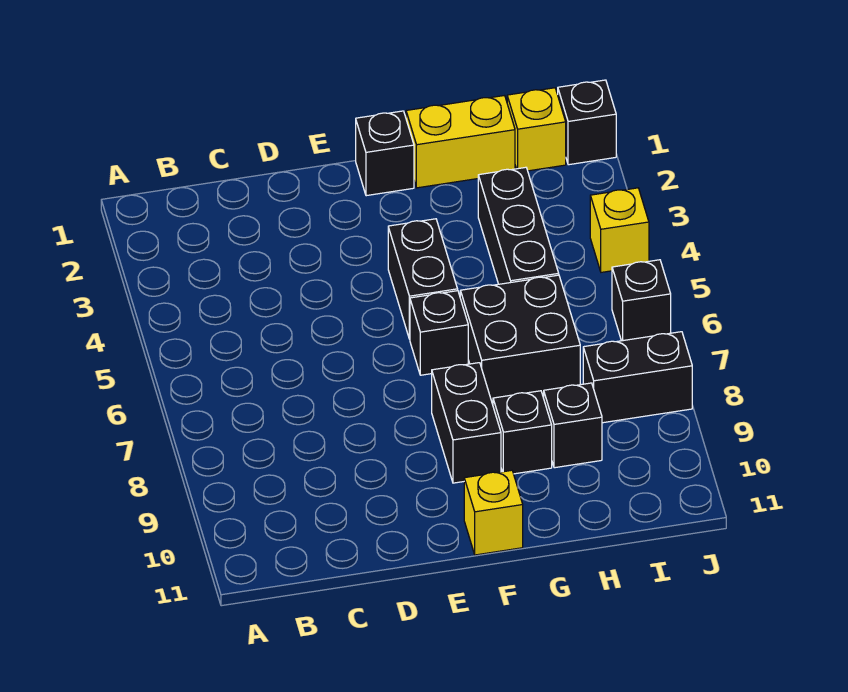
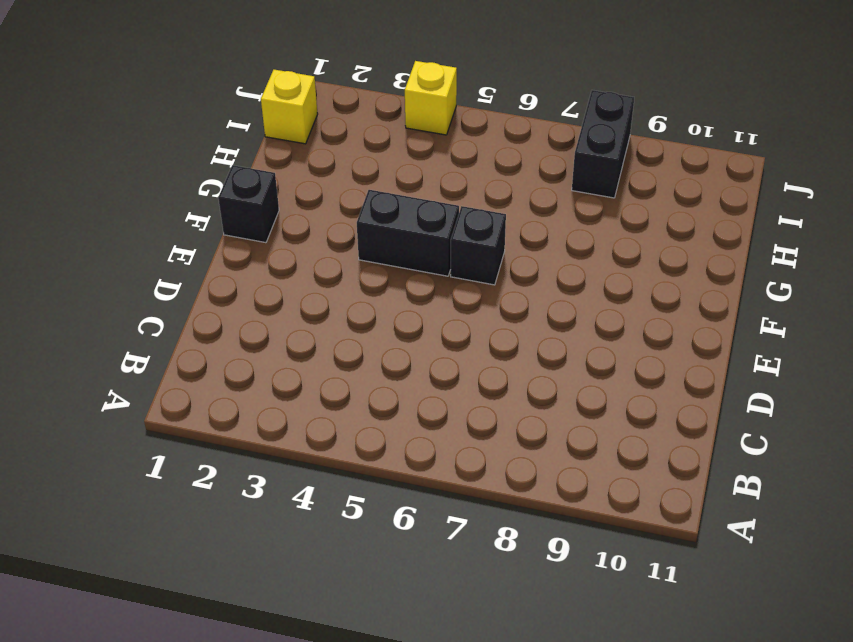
none -> black 1x2 brick [432,363,501,483]
none -> yellow 1x1 brick [464,470,523,555]
none -> yellow 1x2 brick [406,96,515,188]

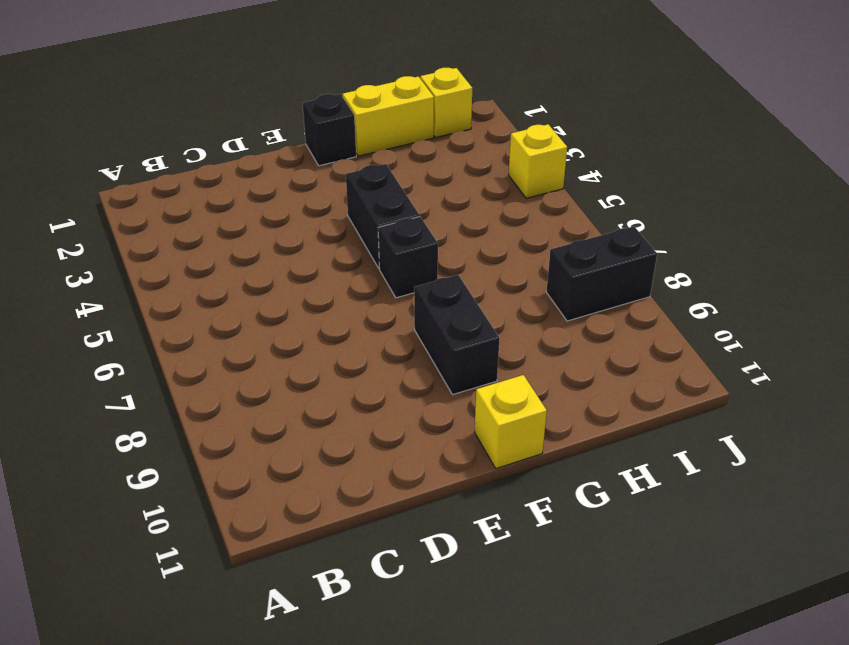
none -> black 2x2 brick [460,275,580,402]
none -> black 1x1 brick [493,391,552,474]
none -> black 1x3 brick [478,167,559,284]

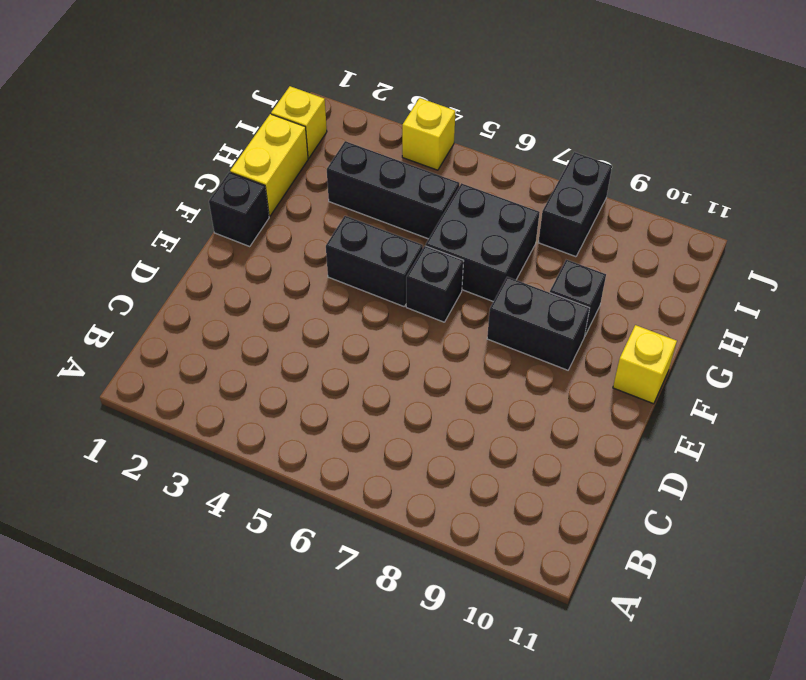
none -> black 1x1 brick [544,383,602,468]
none -> black 1x1 brick [558,80,616,165]
none -> black 1x1 brick [612,260,671,341]

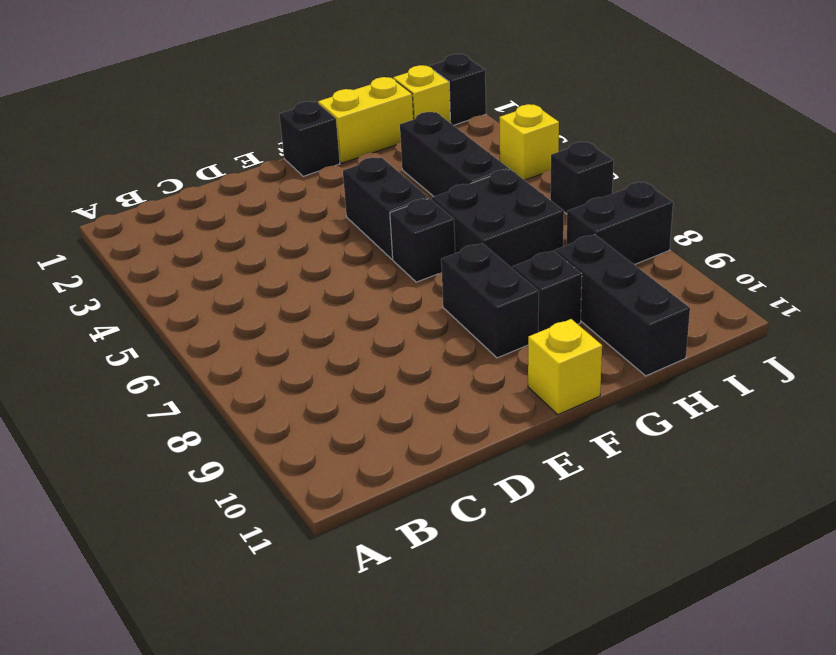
black 1x3 brick [555,234,690,376] -> black 1x1 brick [544,383,602,468]

